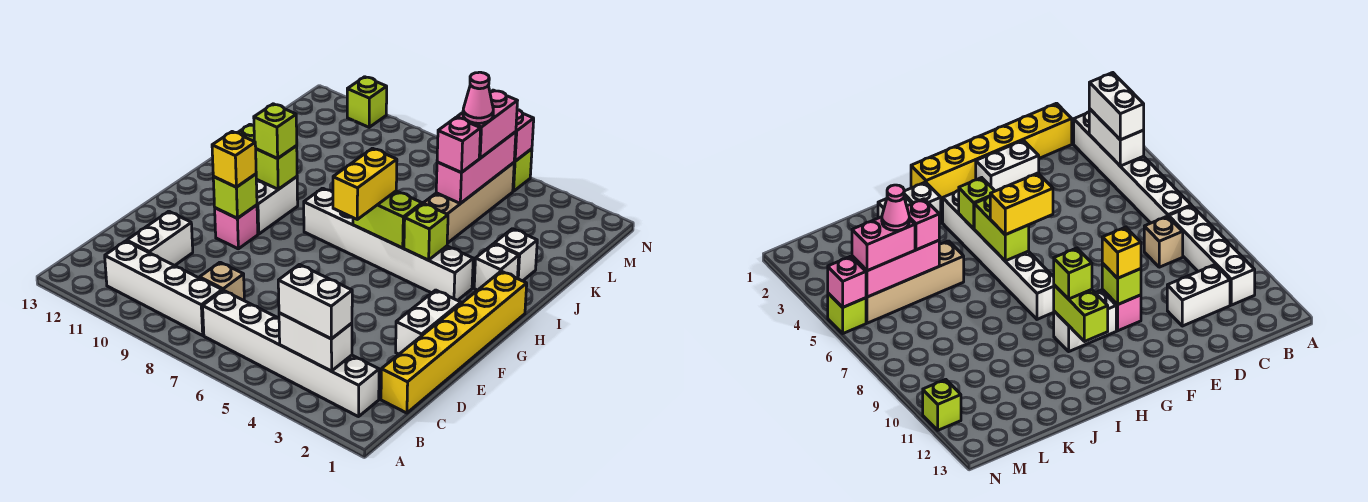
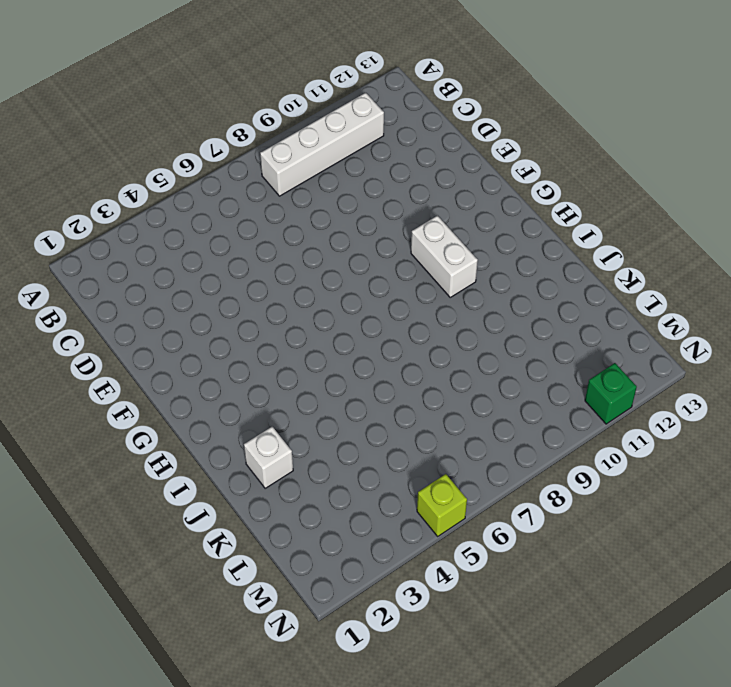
green 1x1 brick [585,363,637,424] -> lime 1x1 brick [347,77,387,127]
none -> white 1x6 brick [203,290,379,417]
none -> yellow 1x6 brick [381,271,527,413]
none -> tan 1x1 brick [199,262,244,300]

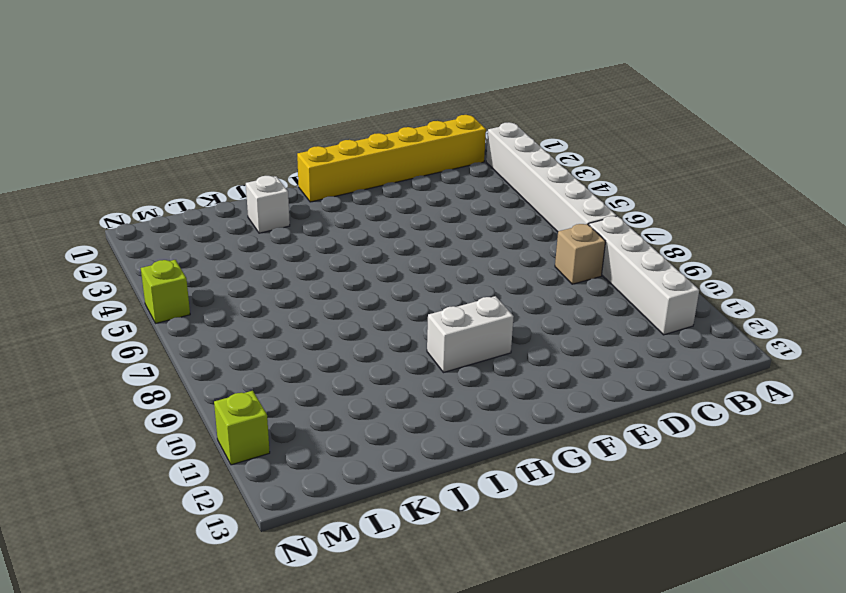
none -> white 1x2 brick [127,211,193,266]
none -> white 1x2 brick [396,290,461,354]
none -> pink 1x1 brick [215,205,258,249]

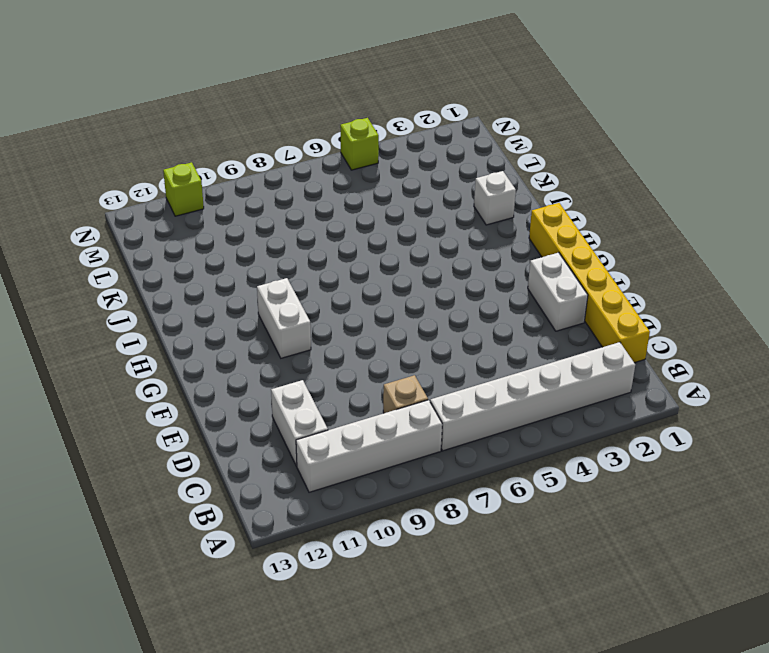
none -> pink 1x1 brick [215,205,258,249]
none -> white 1x6 brick [304,188,473,300]
none -> white 1x1 brick [474,244,519,290]

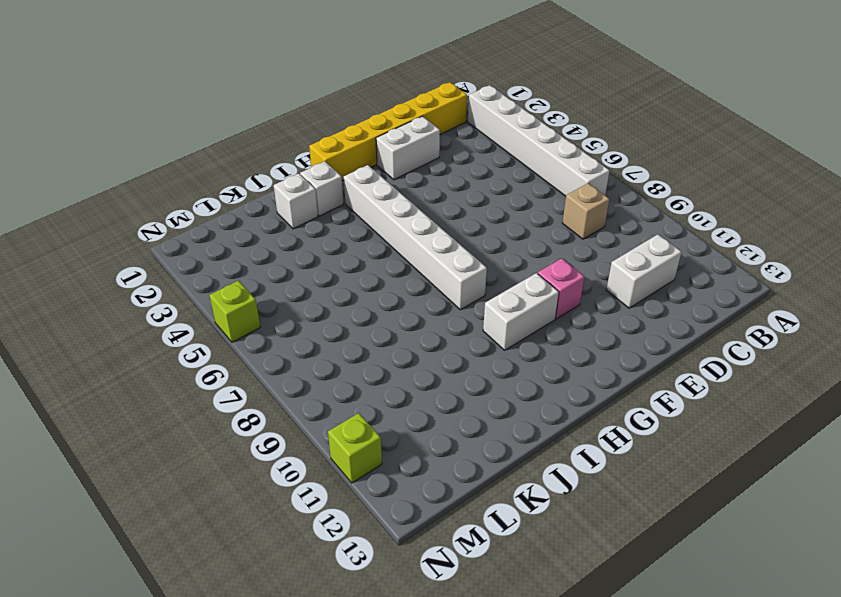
none -> white 1x4 brick [105,241,222,335]
none -> tan 1x4 brick [422,163,514,243]
none -> white 1x2 brick [279,313,352,371]

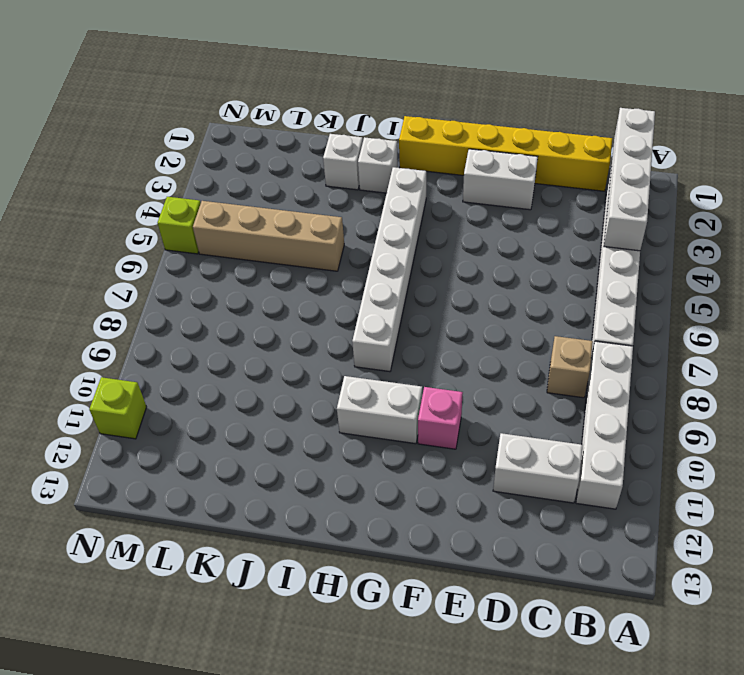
white 1x4 brick [604,108,655,251] -> white 1x2 brick [279,313,352,371]
none -> lime 1x1 brick [213,174,257,218]
none -> lime 1x1 brick [404,203,448,260]
none -> lime 1x2 brick [353,191,422,248]

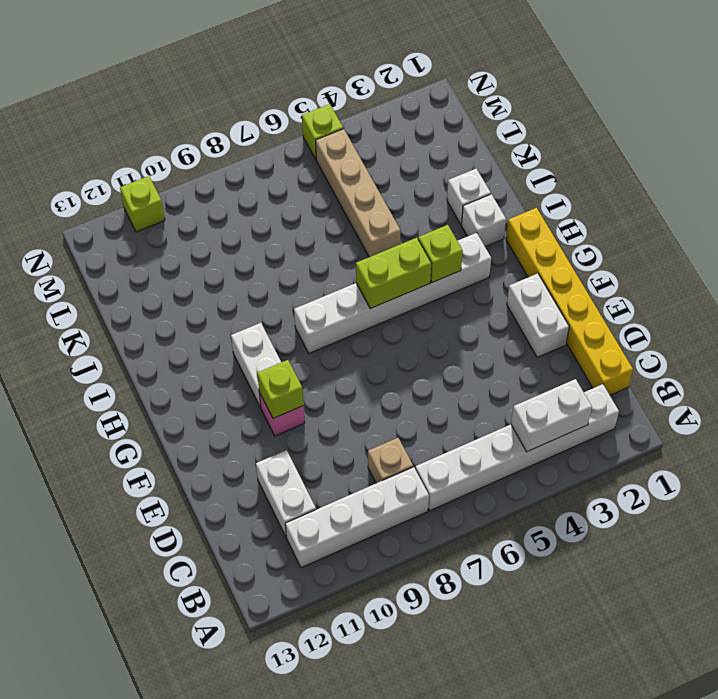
none -> lime 1x2 brick [238,124,297,189]
none -> pink 1x3 brick [436,132,516,204]
none -> pink 1x1 brick [514,110,534,161]

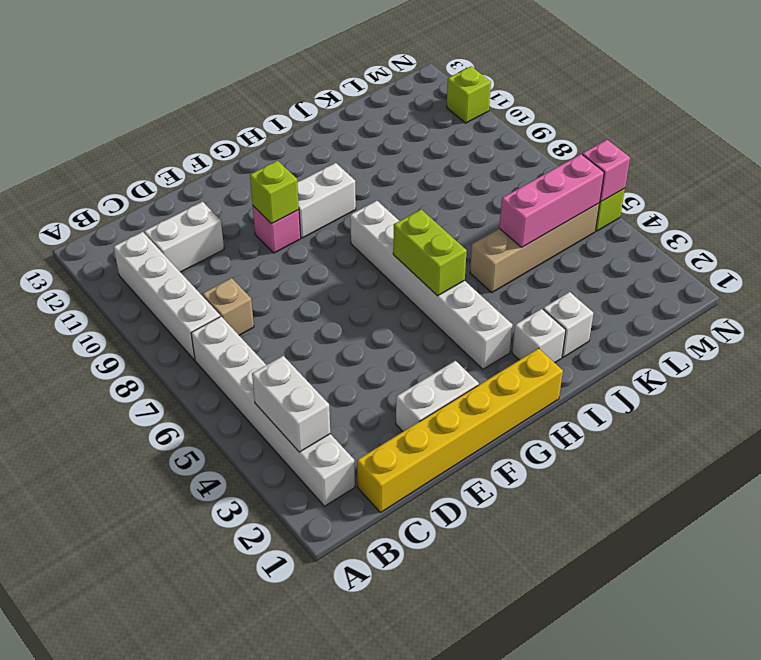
none -> lime 1x1 brick [404,203,448,260]
none -> lime 1x2 brick [238,124,297,189]
none -> white 1x2 brick [278,265,352,339]

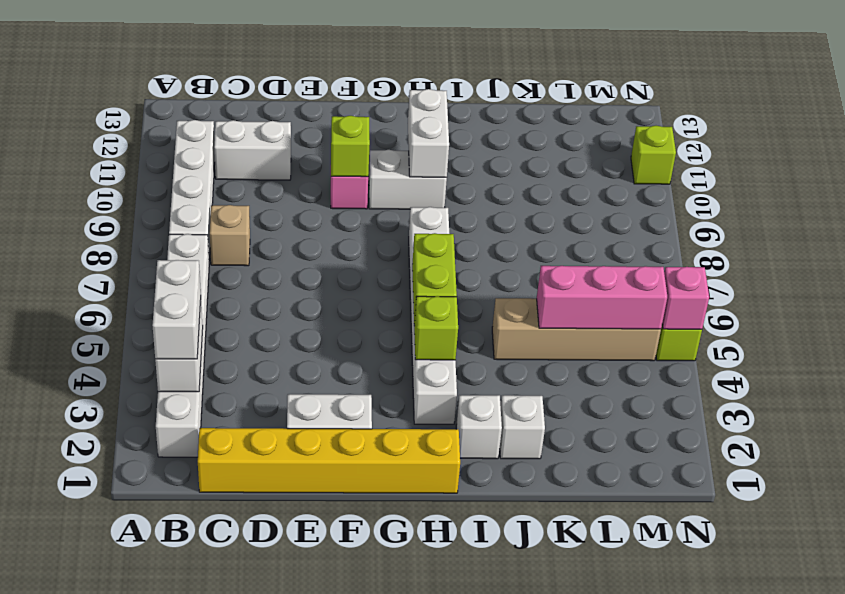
white 1x2 brick [408,89,449,177] -> lime 1x2 brick [238,124,297,189]
none -> yellow 1x1 brick [212,132,256,187]
none -> yellow 1x2 brick [333,148,397,219]
none -> lime 1x1 brick [254,104,297,159]

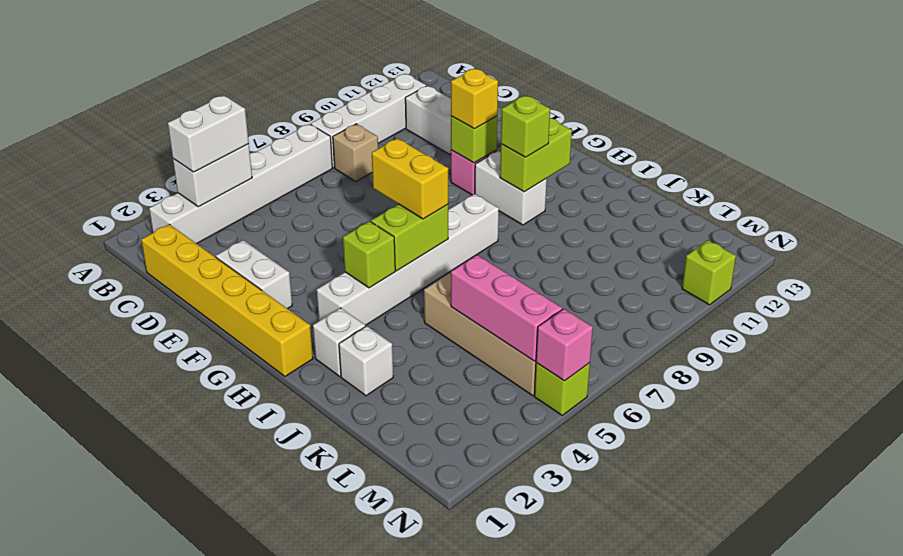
none -> pink 1x1 brick [437,117,481,173]
none -> pink 1x2 brick [457,90,517,158]
none -> pink 1x1 cone [463,72,493,123]

